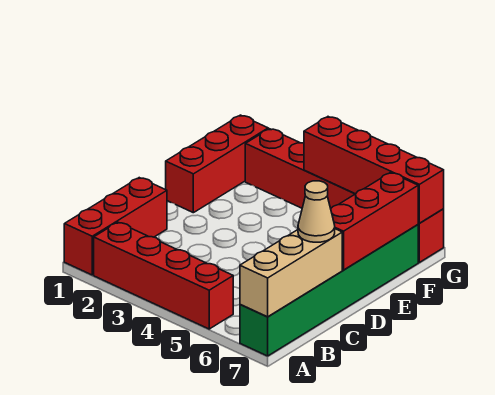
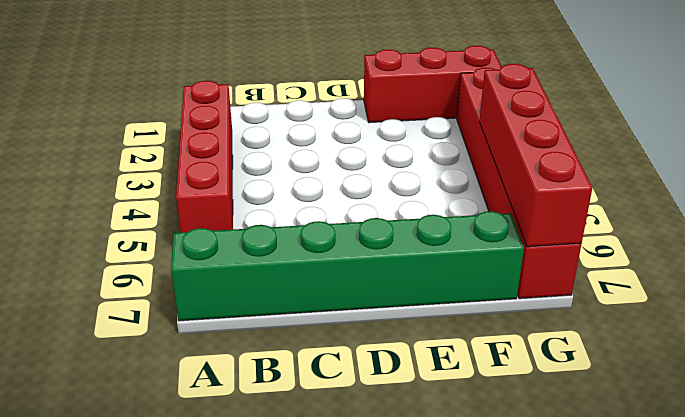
none -> red 1x3 brick [64,178,167,275]
none -> tan 1x3 brick [240,229,342,317]

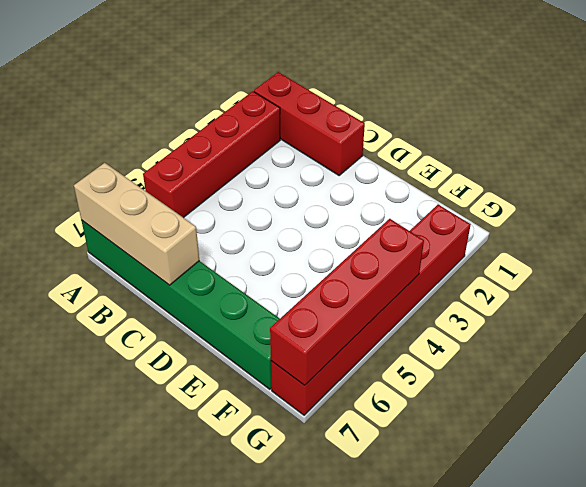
none -> red 1x3 brick [166,115,268,213]
none -> red 1x3 brick [331,173,418,270]

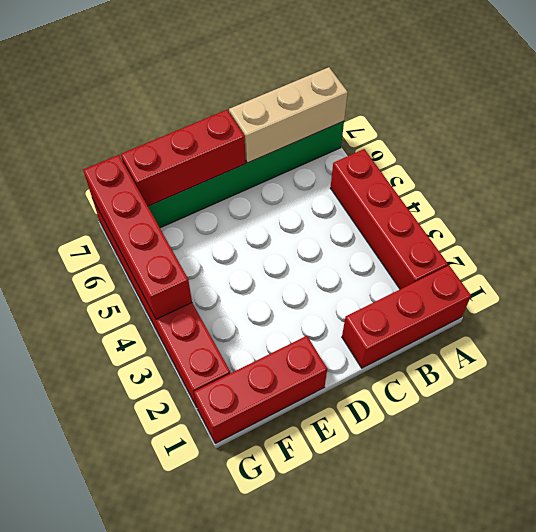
none -> tan 1x1 cone [298,181,335,242]

